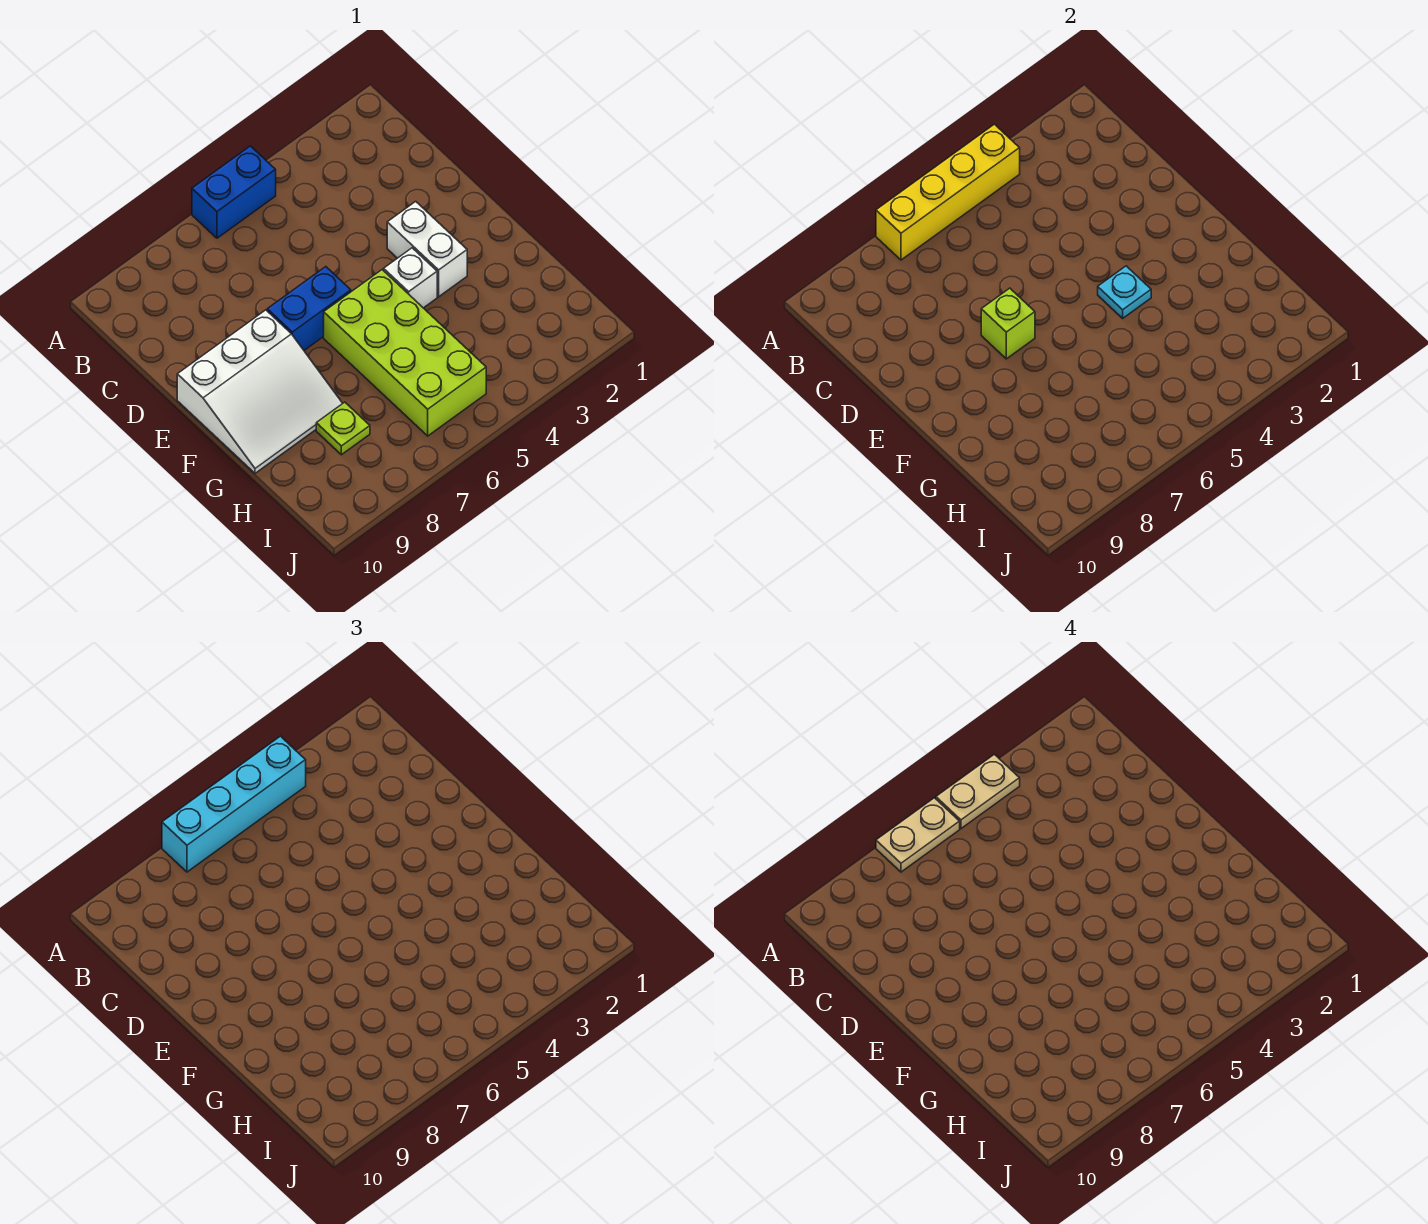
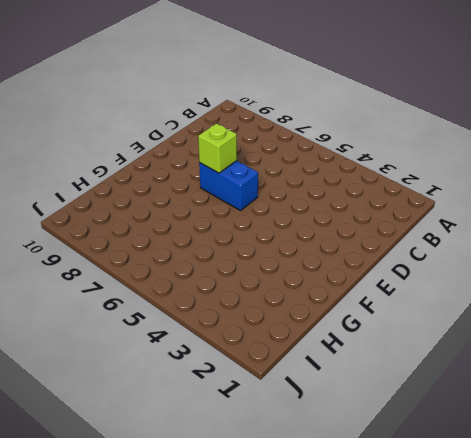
none -> blue 1x2 brick [192,146,276,238]
none -> white 1x2 brick [387,201,467,297]
none -> white 3x3 slope [177,310,343,473]

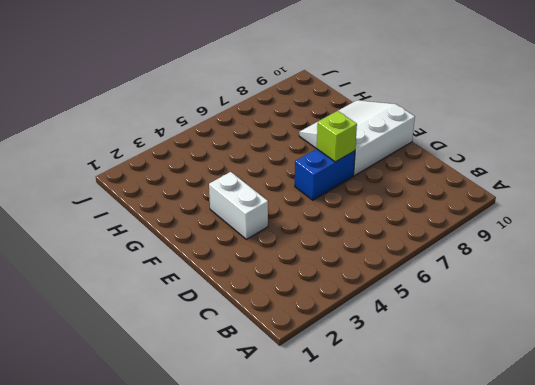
none -> blue 1x2 brick [192,146,276,238]
none -> white 1x1 brick [384,248,437,308]
none -> lime 2x4 brick [324,270,486,436]

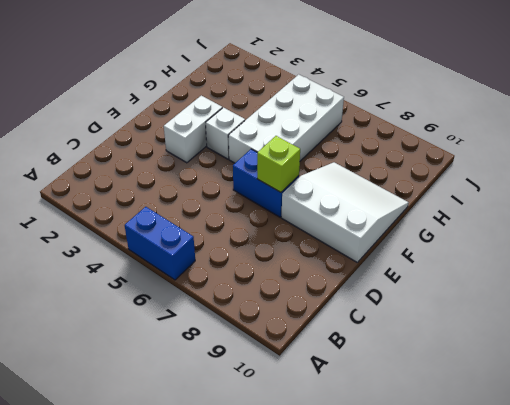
white 2x4 brick [228,74,344,163] -> lime 2x4 brick [324,270,486,436]
none -> lime 1x1 plate [316,402,370,455]
none -> yellow 1x4 brick [876,124,1020,260]
none -> cyan 1x1 plate [1098,266,1151,318]

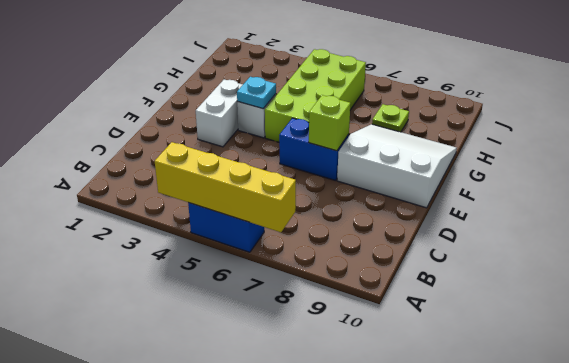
none -> cyan 1x4 brick [162,736,306,872]
none -> tan 1x2 plate [936,754,1020,829]
none -> tan 1x2 plate [876,798,960,872]

